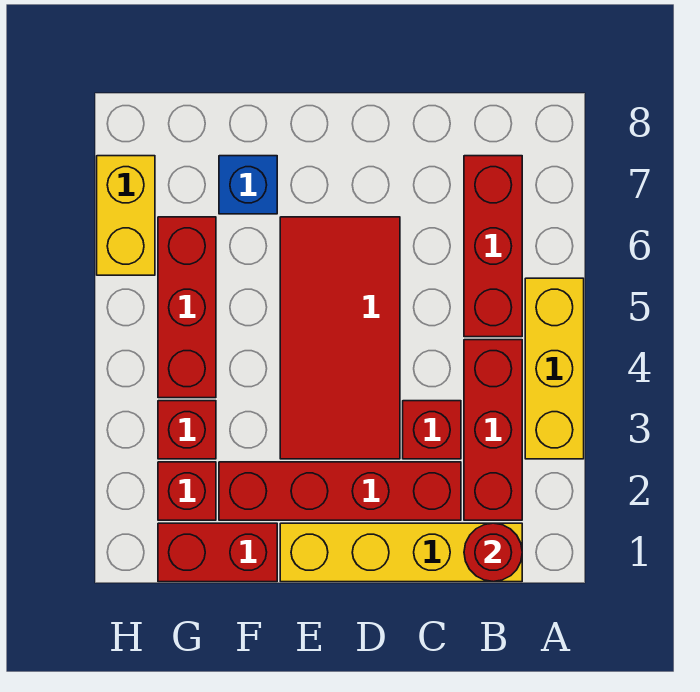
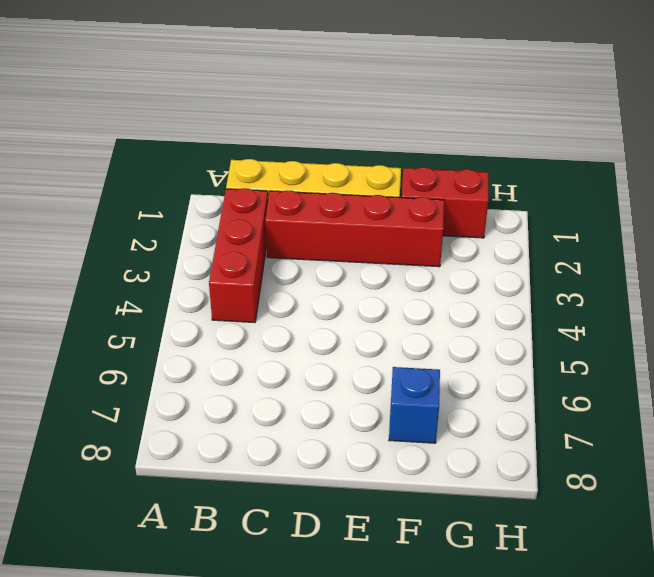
none -> yellow 1x3 brick [525,278,584,459]
none -> red 1x3 brick [464,156,522,337]
none -> red 1x1 brick [403,401,461,459]

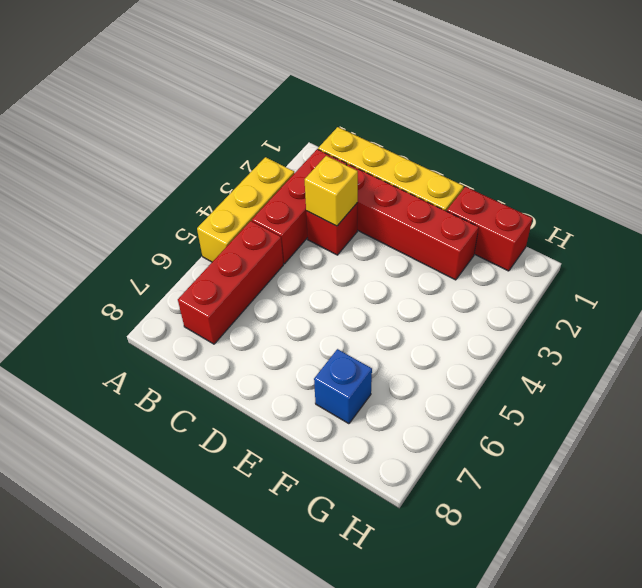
yellow 1x1 brick [305,156,358,226] -> none
none -> red 2x4 tile [280,217,400,459]
none -> red 1x1 brick [158,462,216,520]
none -> red 1x1 brick [158,401,216,459]

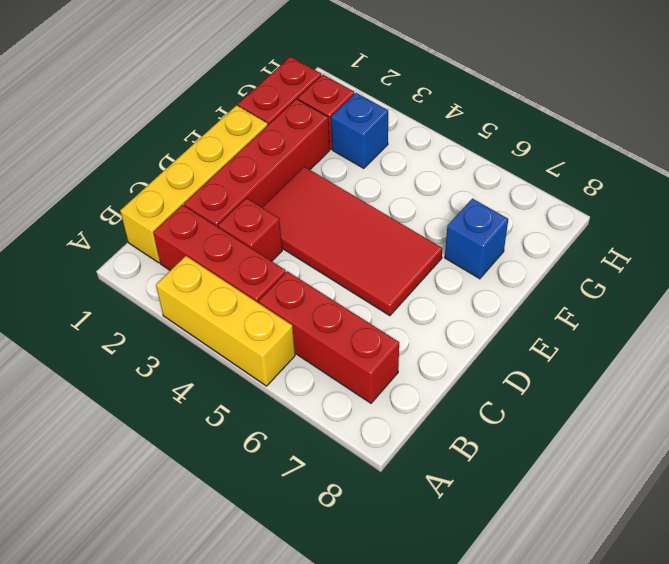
blue 1x1 brick [331,93,388,168] -> red 1x1 brick [158,401,216,459]
none -> red 1x3 brick [158,217,216,398]
none -> yellow 1x2 brick [97,156,155,275]
none -> red 1x1 round brick [464,523,522,582]

